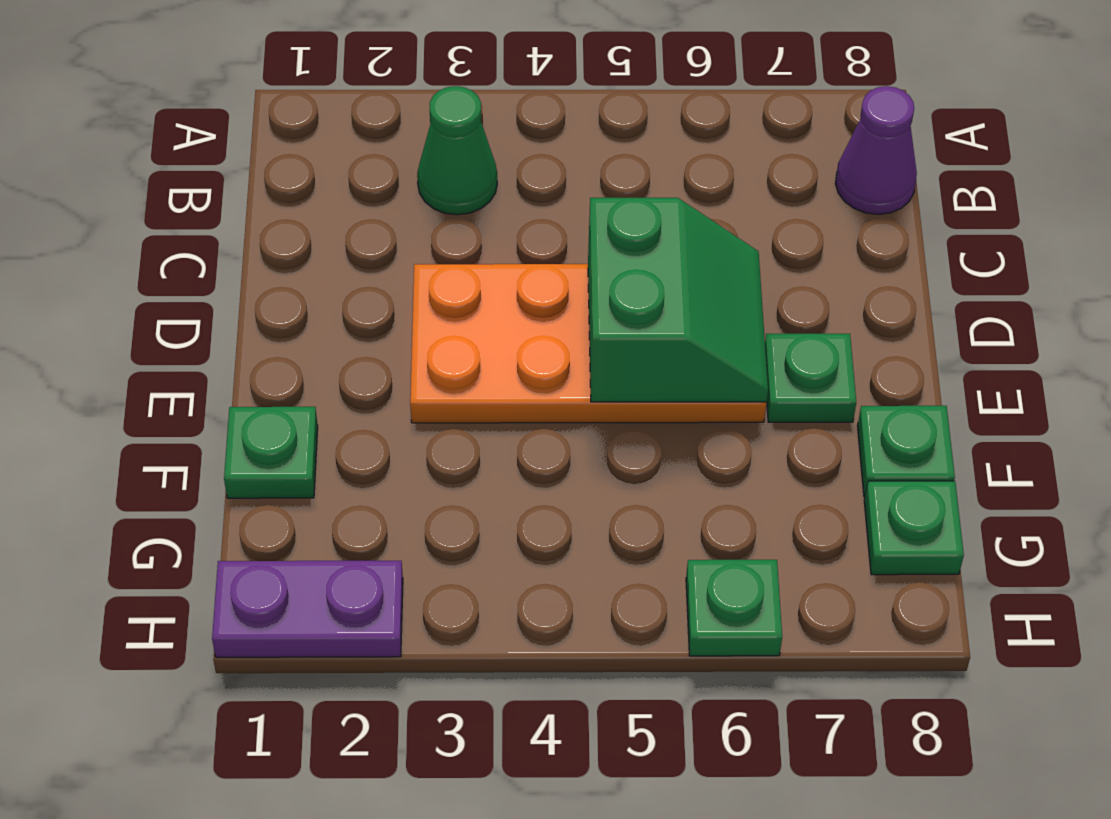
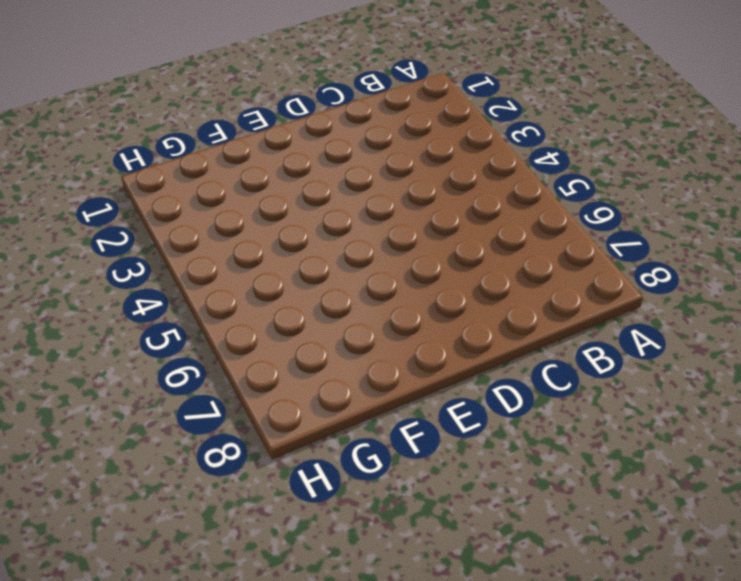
none -> green 1x1 cone [417,86,497,215]
none -> purple 1x1 cone [835,86,917,214]

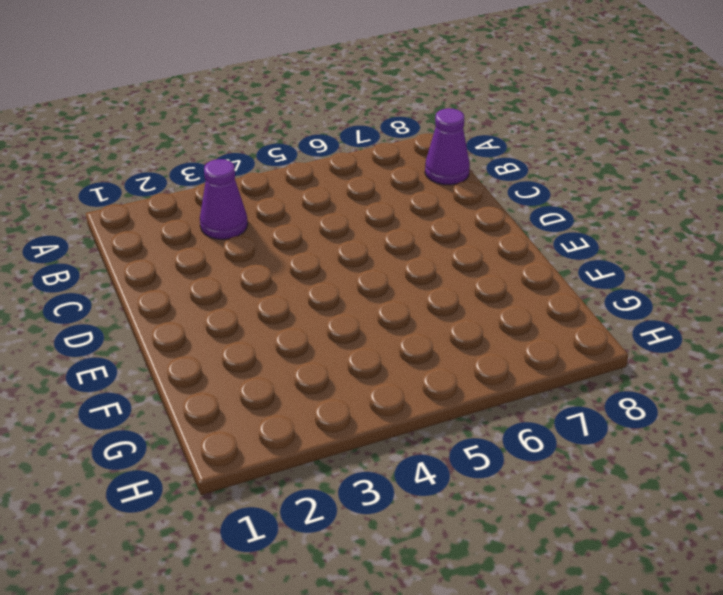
purple 1x1 cone [200,159,248,239] -> green 1x1 cone [417,86,497,215]
none -> orange 2x4 plate [410,264,767,423]
none -> green 1x1 plate [765,334,856,422]

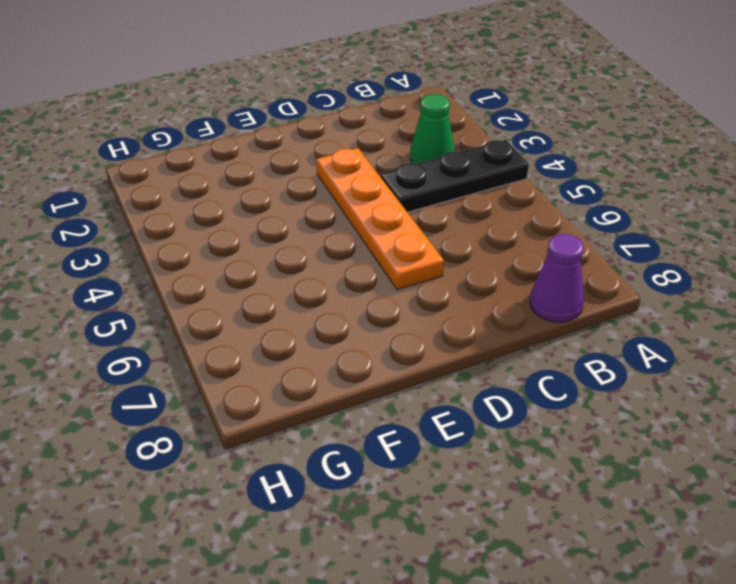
black 1x3 plate [380,140,529,212] -> none
orange 1x4 plate [316,148,444,290] -> orange 2x4 plate [410,264,767,423]
none -> green 1x1 plate [765,334,856,422]
none -> green 1x1 plate [224,407,318,498]

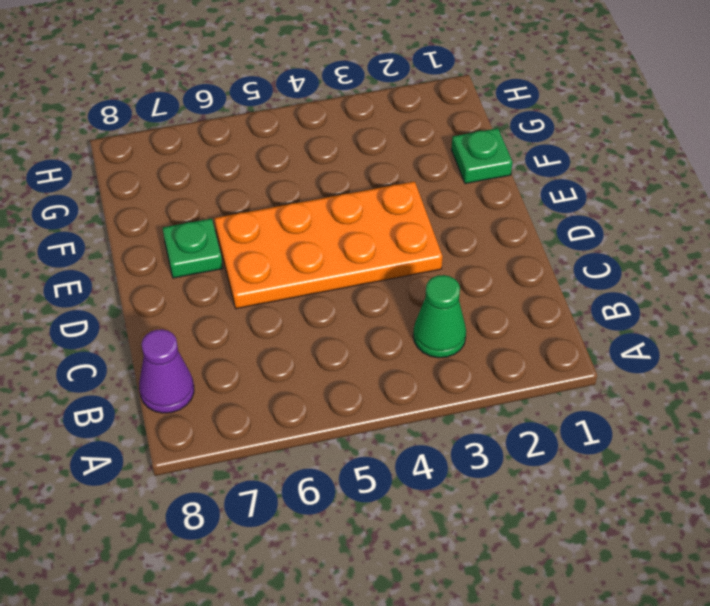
none -> green 1x1 plate [857,406,955,497]
none -> green 1x1 plate [864,481,964,575]

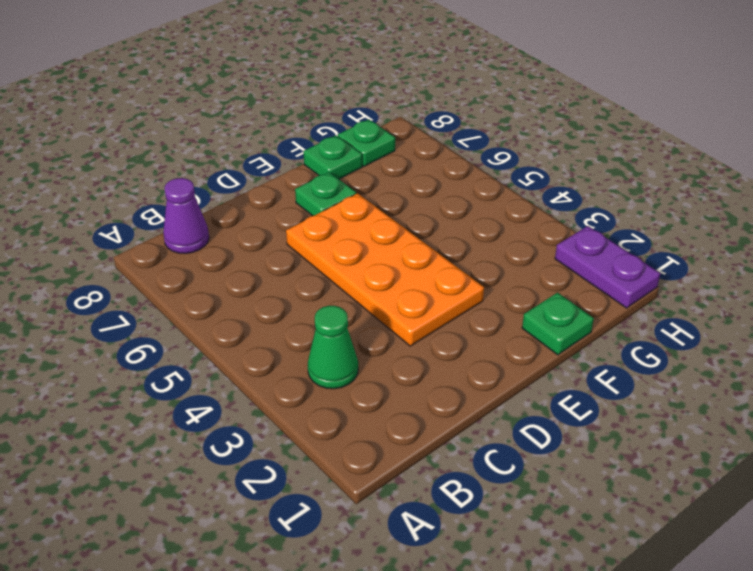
none -> green 1x1 plate [686,560,782,656]
none -> green 2x2 slope [588,198,768,402]

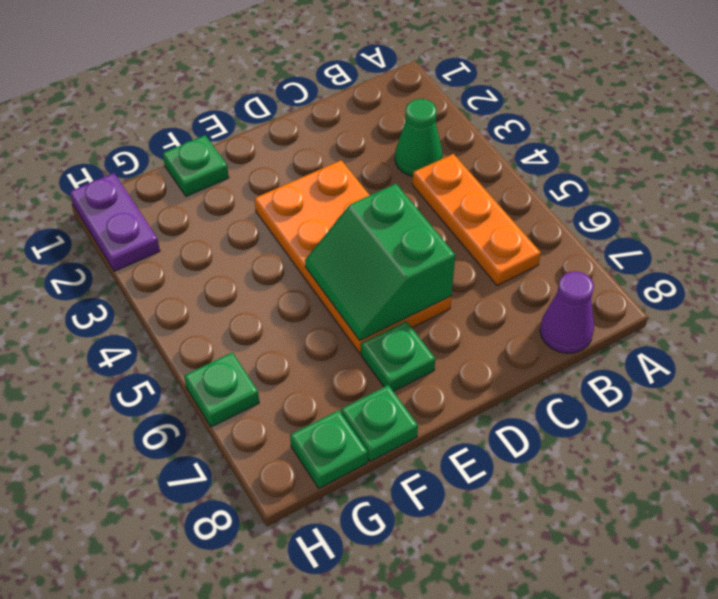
orange 1x3 plate [413,154,541,286] -> none
green 2x2 slope [305,184,455,340] -> green 2x2 slope turned to [588,198,768,402]

